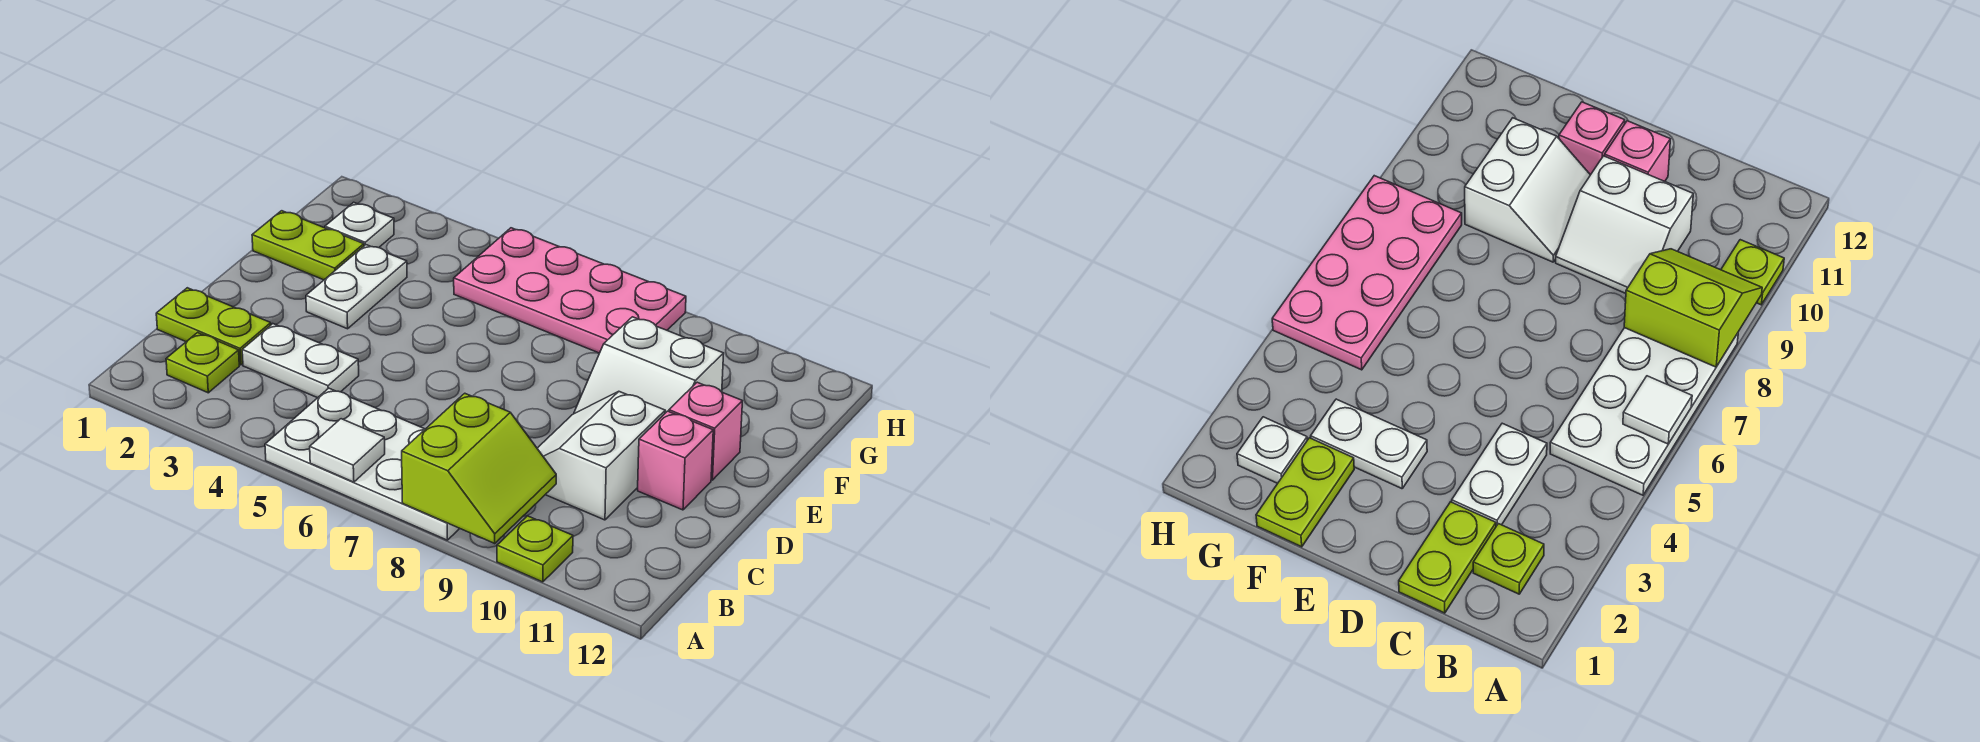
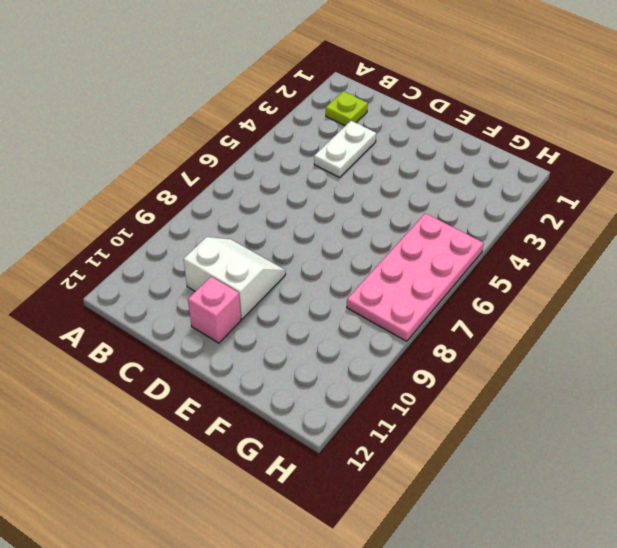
none -> white 2x4 plate [265,388,460,540]
none -> lime 1x1 plate [497,516,573,582]
none -> lime 1x2 plate [156,288,271,365]

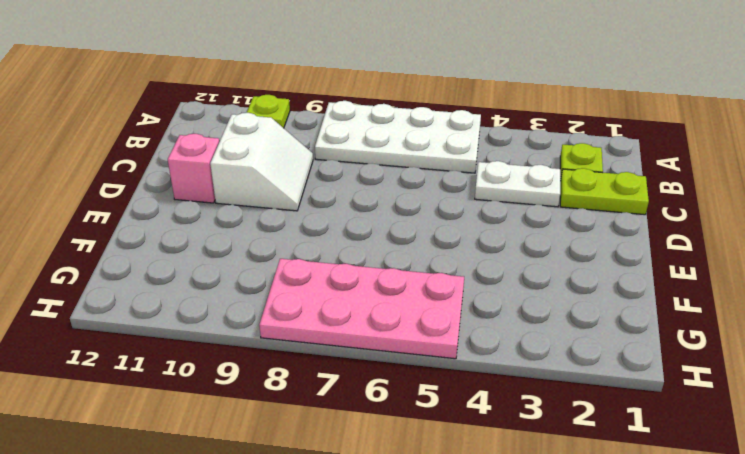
none -> white 1x2 plate [306,245,407,329]
none -> white 2x2 slope [574,317,724,413]
none -> pink 1x1 brick [669,382,742,480]

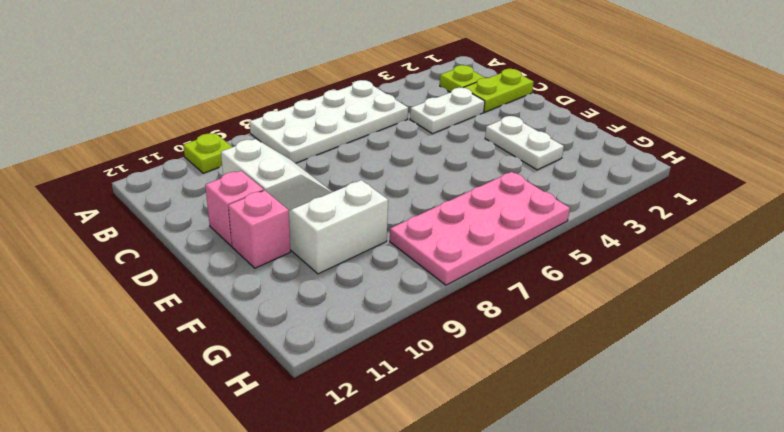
none -> lime 1x2 plate [252,211,364,280]
none -> white 1x1 plate [325,202,394,248]
none -> white 1x1 tile [310,419,385,482]

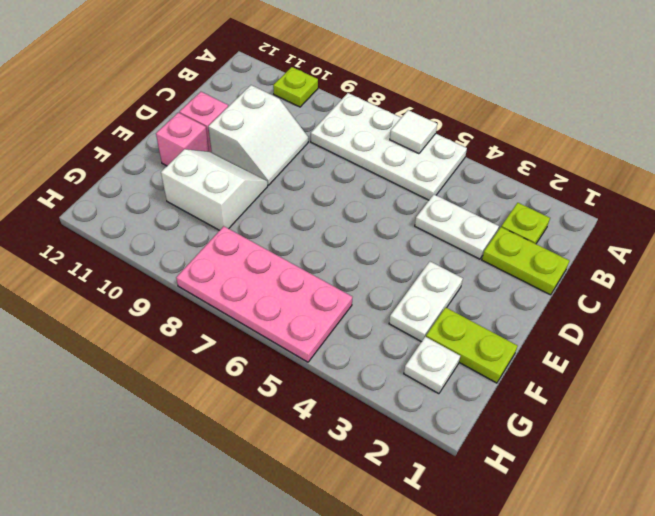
none -> lime 2x2 slope [402,393,556,543]

